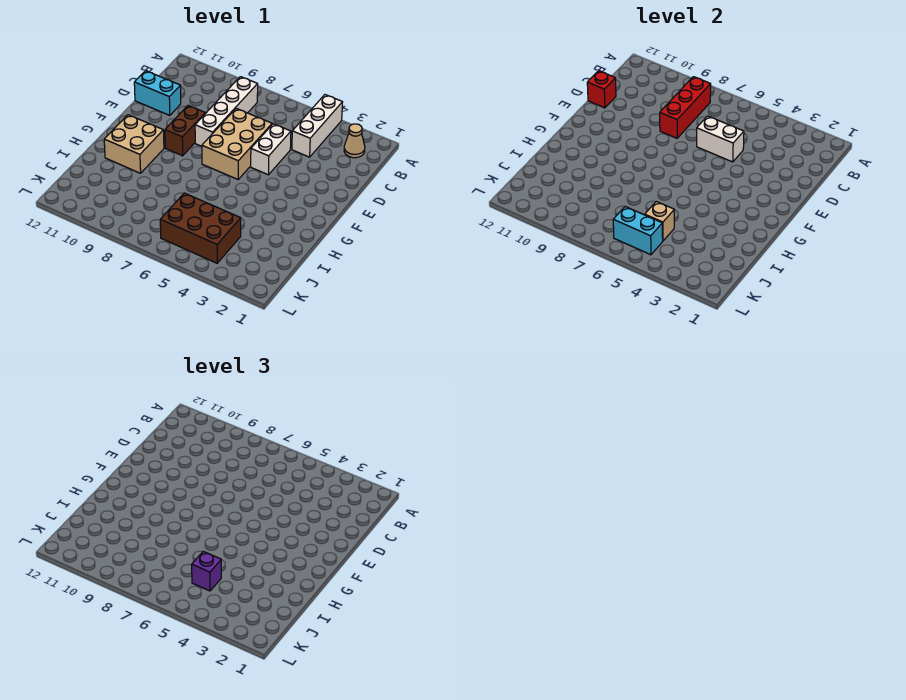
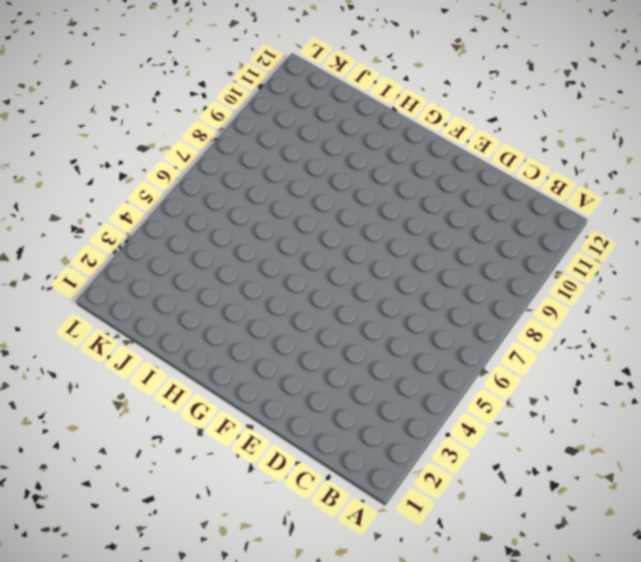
none -> white 1x3 brick [292,95,343,157]
none -> tan 1x1 cone [344,124,365,158]
none -> white 1x4 brick [195,77,258,146]

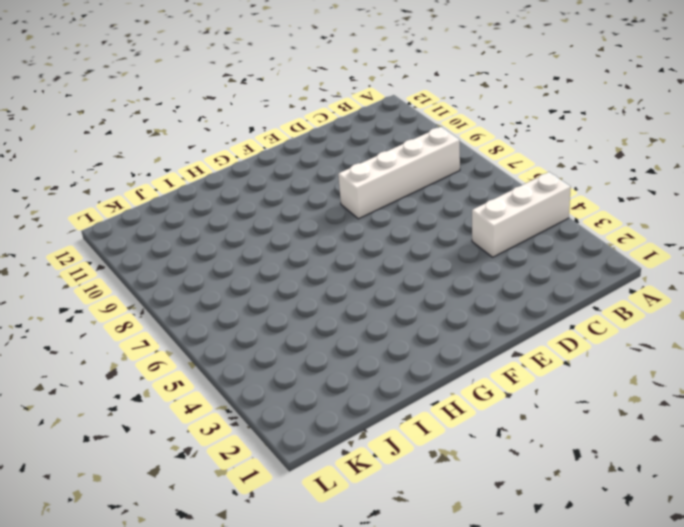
none -> tan 1x1 cone [344,124,365,158]
none -> white 1x2 brick [251,124,291,175]
none -> tan 2x3 brick [202,108,272,179]

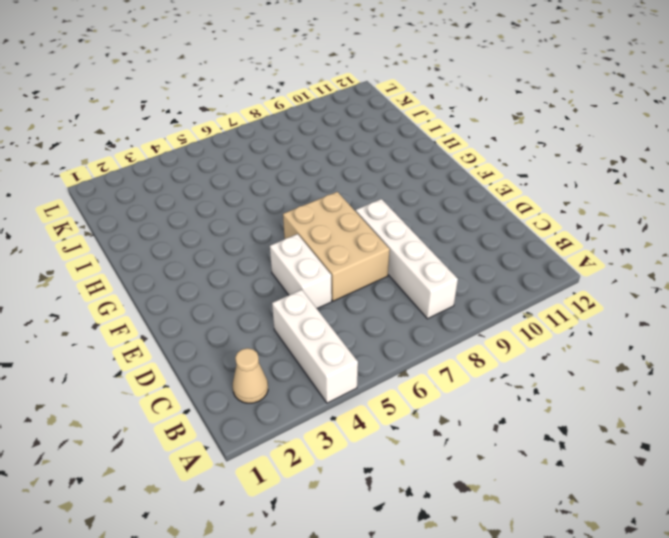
none -> cyan 1x2 brick [134,71,181,115]
none -> brown 1x2 brick [165,106,205,156]
none -> tan 2x2 brick [104,115,164,173]

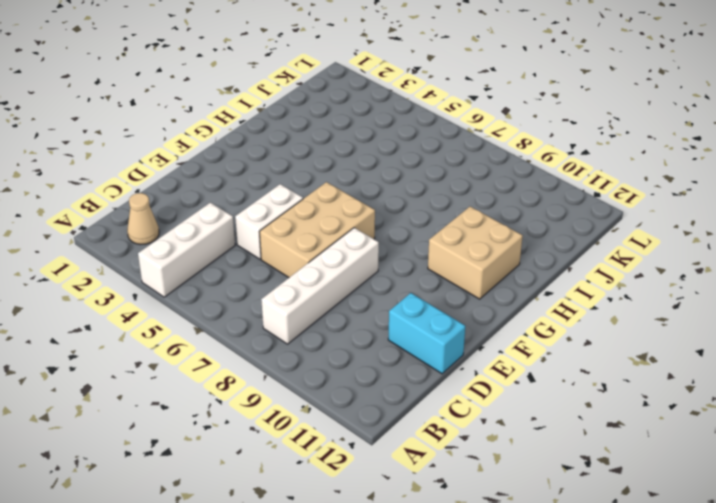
none -> brown 1x2 brick [165,106,205,156]
none -> brown 2x3 brick [160,193,241,263]
none -> red 1x3 brick [660,77,711,138]

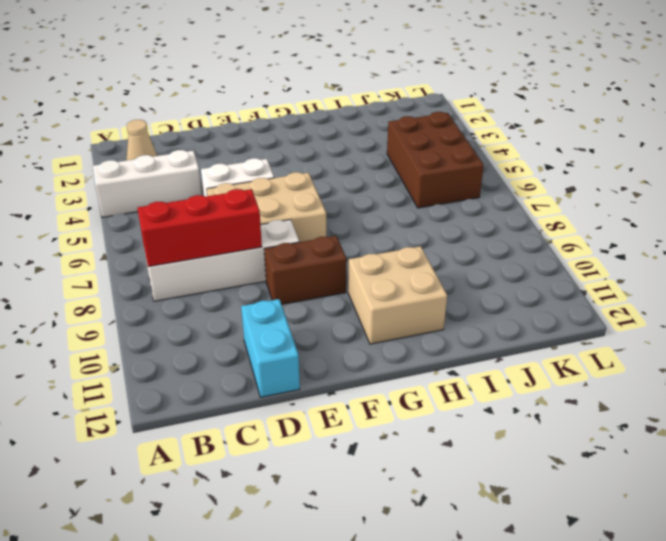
none -> white 1x2 brick [697,116,744,162]
none -> red 1x1 brick [587,71,616,108]
none -> tan 1x1 brick [645,201,674,241]

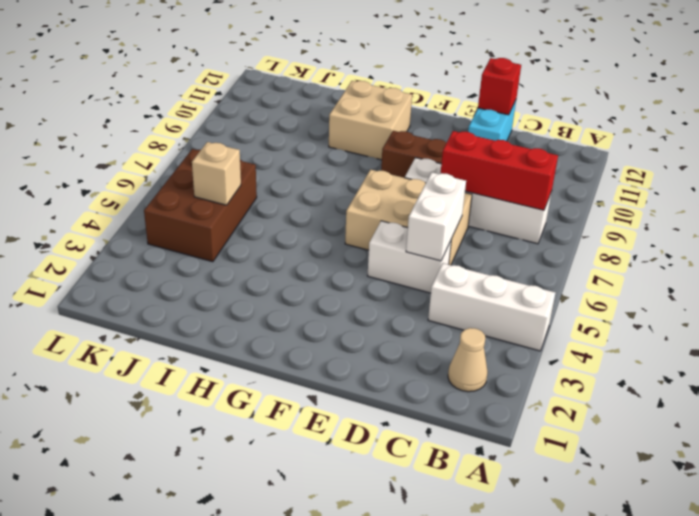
none -> cyan 1x2 brick [613,207,663,255]
none -> purple 1x1 brick [192,551,221,591]

